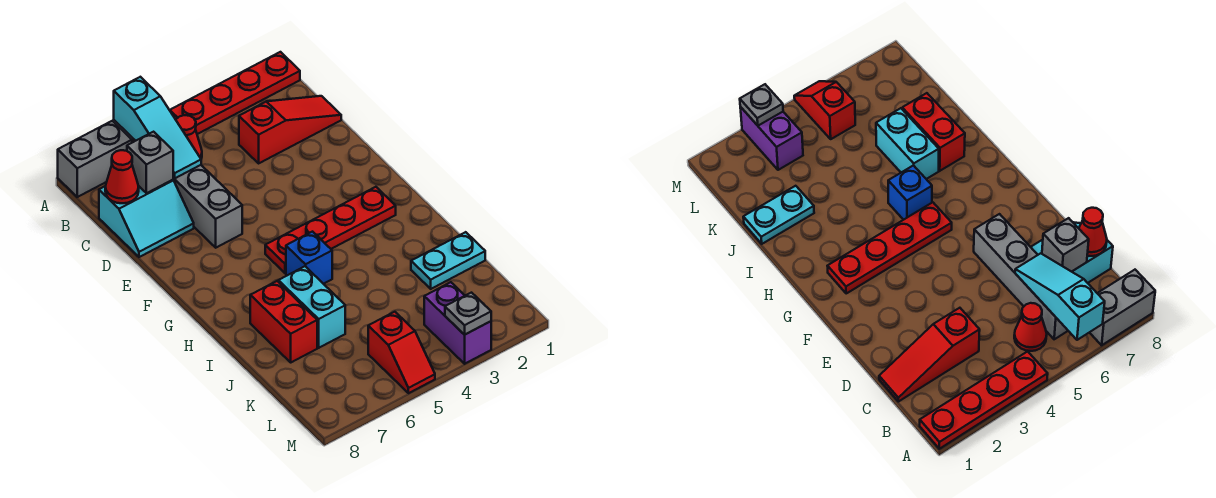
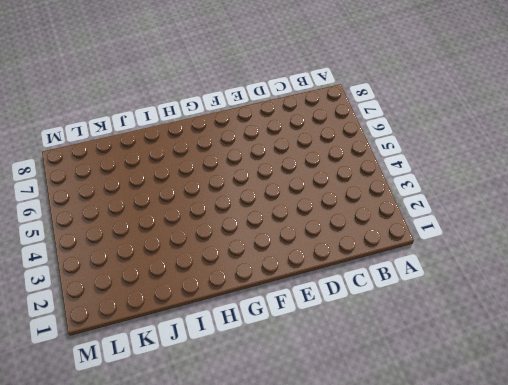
none -> red 1x4 plate [170,52,300,134]
none -> grey 1x2 brick [58,121,132,197]
none -> red 1x1 cone [176,115,202,159]

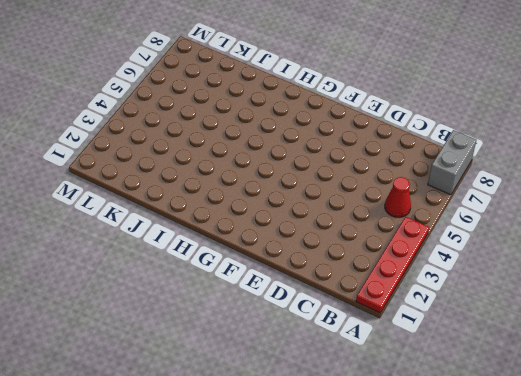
none -> grey 1x4 brick [134,140,242,248]
none -> red 1x3 slope [239,96,341,163]
none -> cyan 2x2 slope [99,180,194,257]

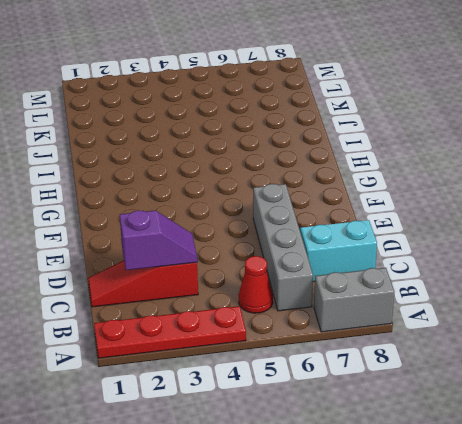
purple 1x2 slope [120,210,197,270] -> none
none -> red 1x4 plate [265,187,396,273]
none -> blue 1x1 brick [286,232,332,284]
none -> cyan 1x2 brick [278,266,345,348]

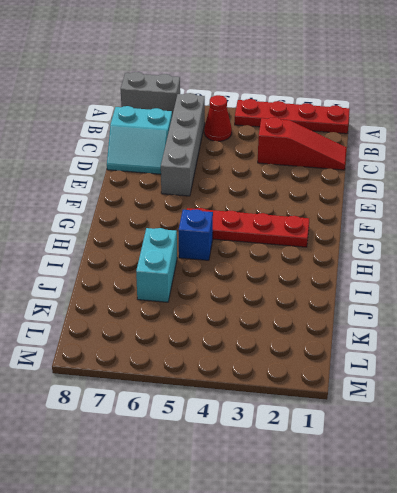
none -> red 1x2 brick [250,281,317,362]
none -> cyan 1x2 plate [411,232,485,289]
none -> purple 1x2 brick [424,282,491,364]

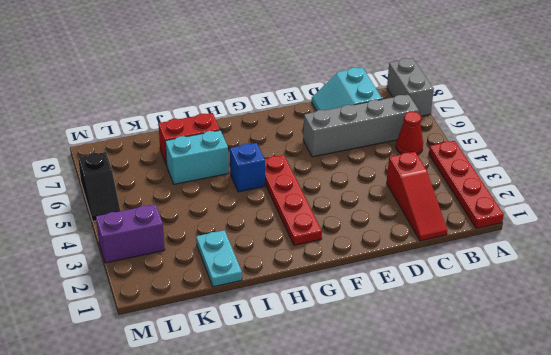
black 1x2 slope [78,152,120,221] -> red 1x2 slope [368,312,435,393]
none -> cyan 1x3 slope [114,77,201,179]
none -> grey 1x1 brick [127,132,173,193]
none -> red 1x1 cone [105,150,139,203]

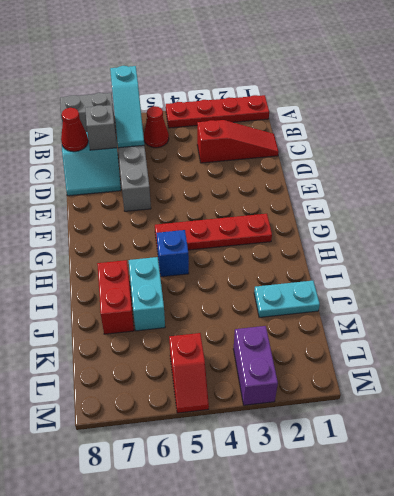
none -> grey 1x1 plate [445,293,491,335]

